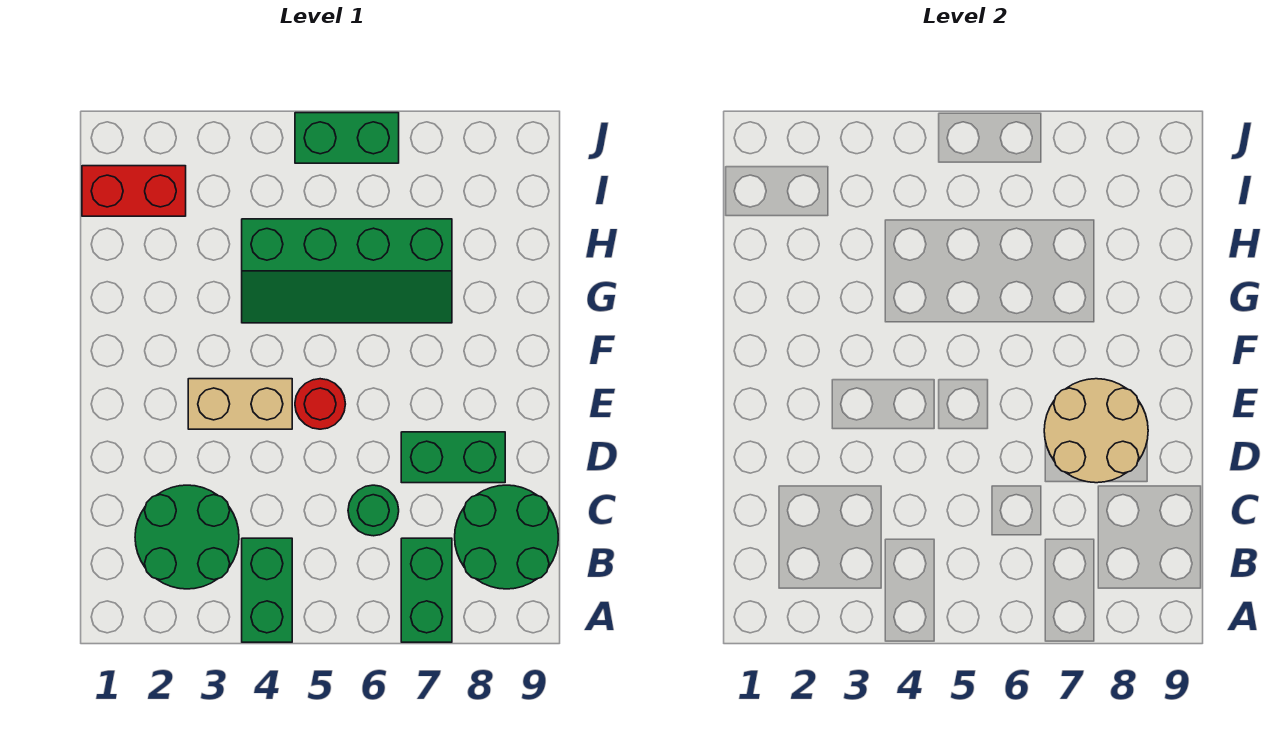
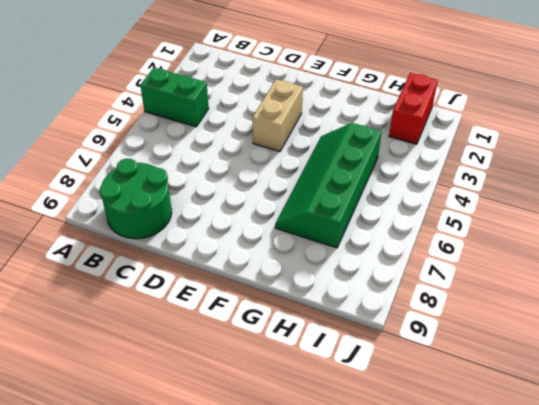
none -> green 1x2 brick [401,538,452,642]
none -> green 2x2 round brick [135,485,239,589]
none -> green 1x1 round brick [348,485,399,536]

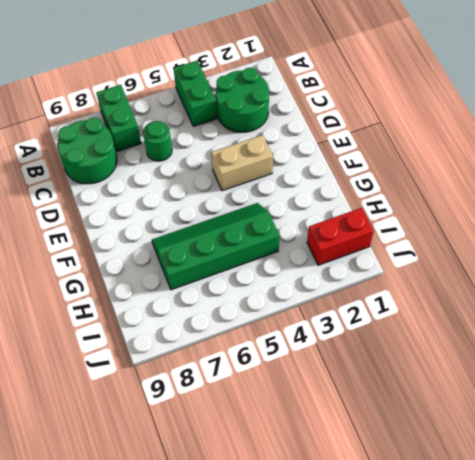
none -> green 1x2 brick [401,432,505,483]
none -> red 1x1 round brick [295,379,345,429]
none -> green 1x2 brick [295,113,399,163]

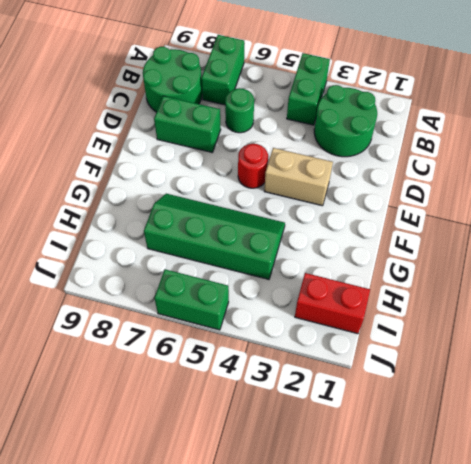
none -> tan 2x2 round brick [1044,379,1148,483]

